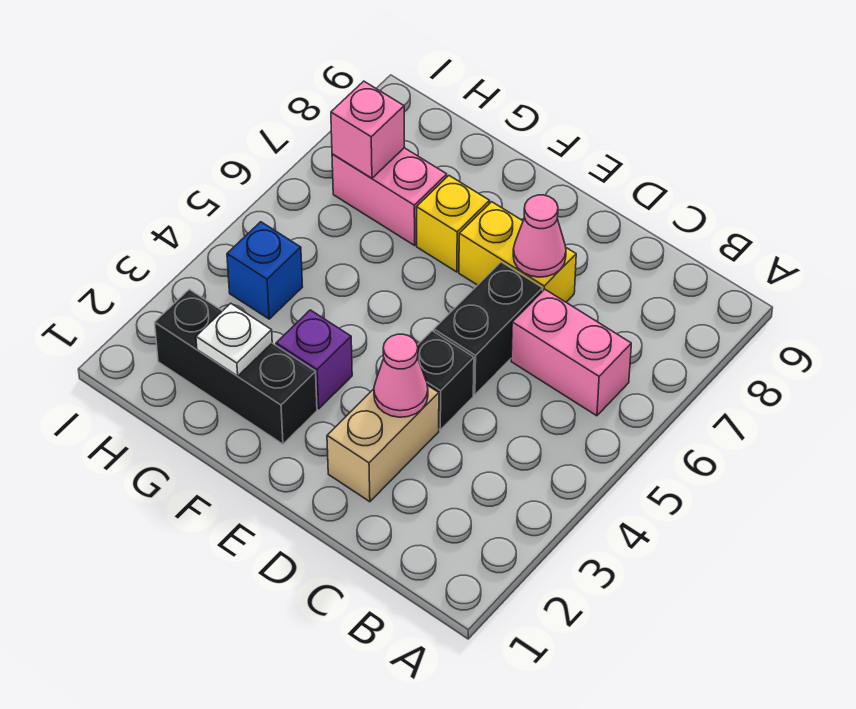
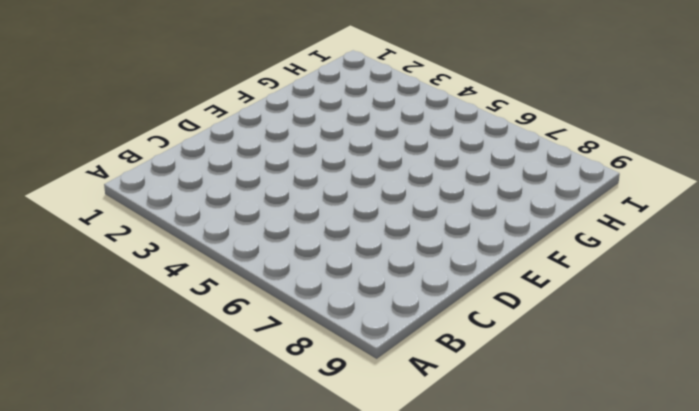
none -> pink 1x2 brick [511,289,631,416]
none -> tan 1x2 brick [327,385,439,502]
none -> black 1x1 brick [417,331,474,430]

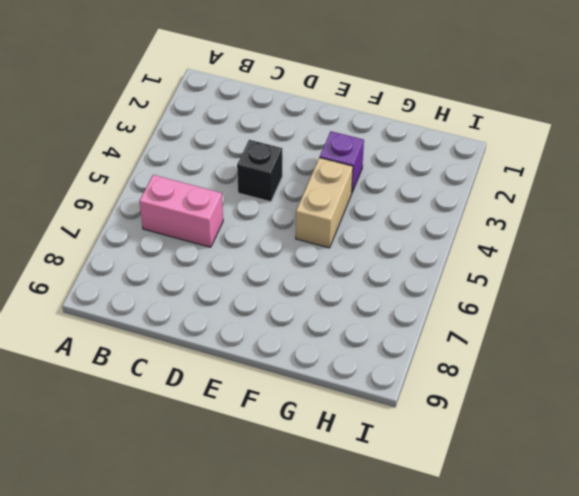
tan 1x2 brick [296,158,353,248] -> tan 1x2 brick moved to [327,385,439,502]
none -> black 1x2 brick [434,262,543,395]
none -> yellow 1x2 brick [459,202,576,302]
none -> black 1x3 brick [155,289,317,444]

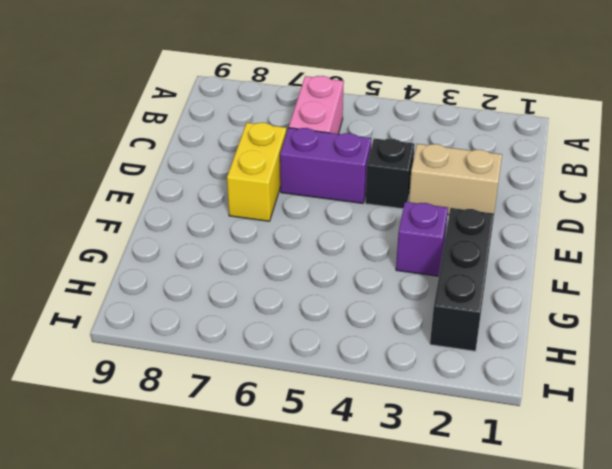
purple 1x2 brick [280,128,372,203] -> black 1x2 brick [434,262,543,395]
none -> yellow 1x1 brick [416,176,490,272]
none -> pink 1x2 brick [332,148,447,245]
none -> blue 1x1 brick [227,222,303,319]

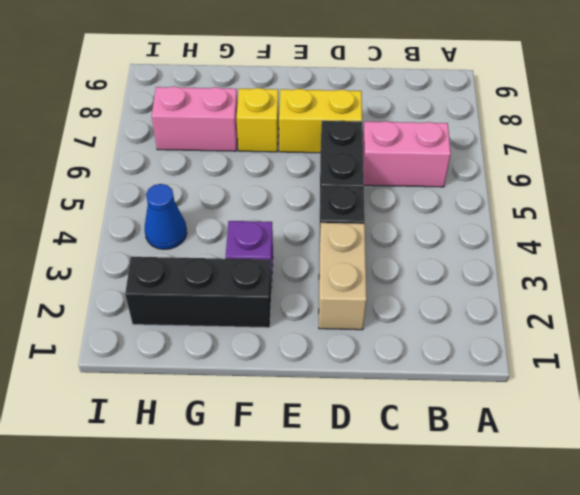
blue 1x1 cone [145,184,187,249] -> blue 1x1 brick [227,222,303,319]
none -> pink 1x1 cone [374,334,428,417]
none -> pink 1x1 cone [513,195,566,277]
none -> white 1x1 plate [196,303,272,376]

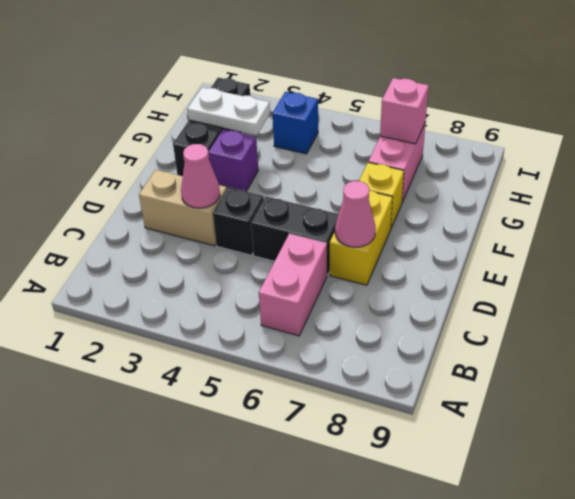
white 1x2 plate [187,87,270,135] -> white 1x1 plate [196,303,272,376]

